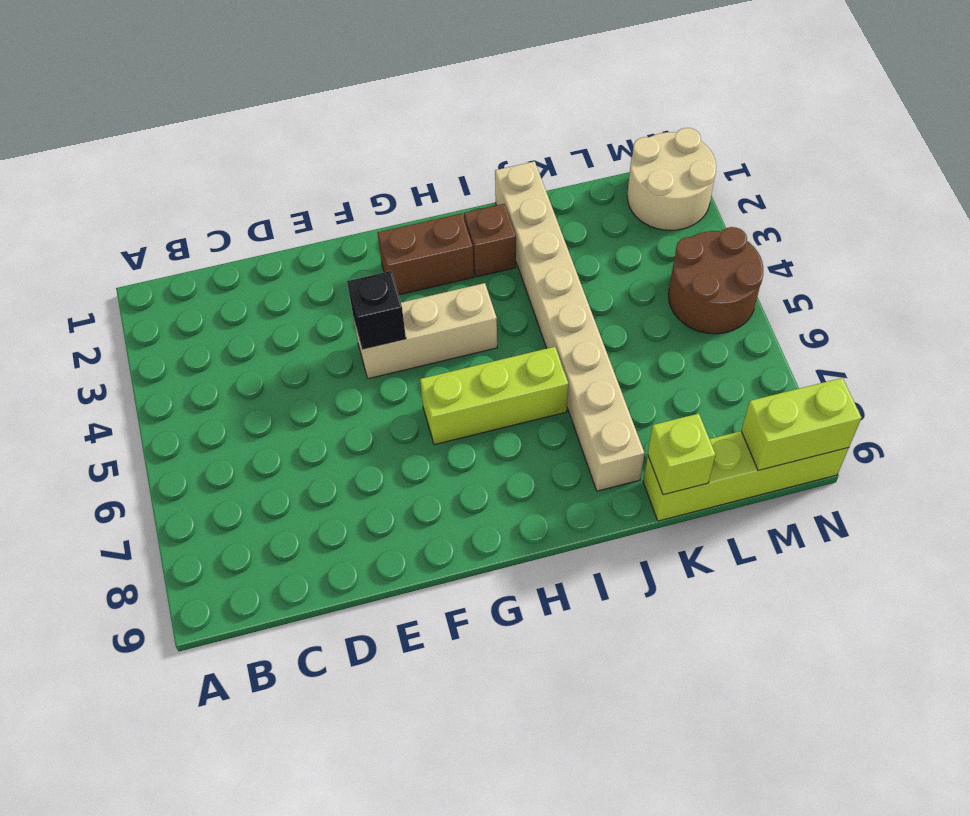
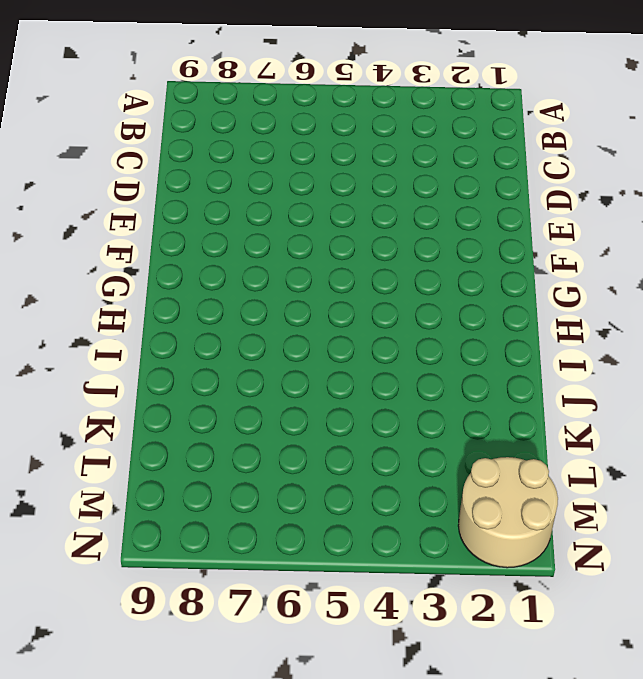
none -> tan 1x3 brick [354,283,497,379]
none -> brown 1x2 brick [378,213,474,295]

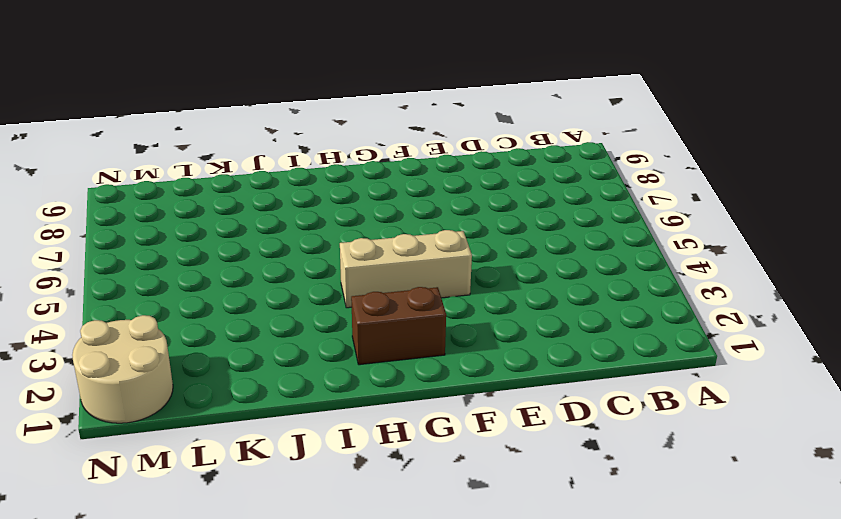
none -> lime 1x3 brick [420,347,568,445]
none -> brown 1x1 brick [464,204,516,277]

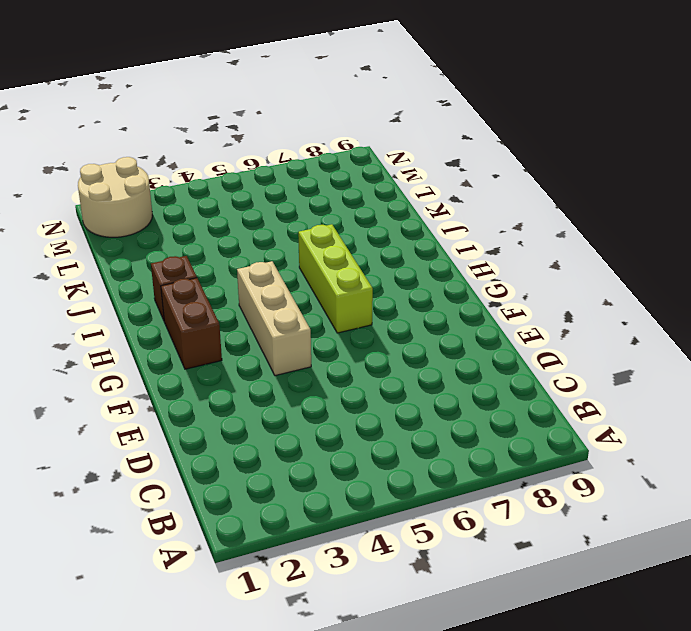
none -> tan 1x8 brick [495,161,645,491]
none -> lime 1x4 brick [643,431,849,521]

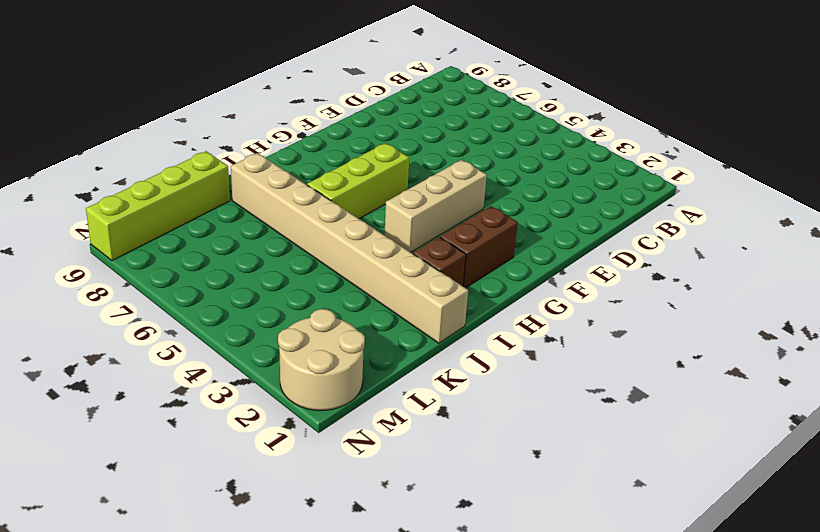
none -> brown 2x2 round brick [669,227,763,334]
none -> black 1x1 brick [347,271,406,349]

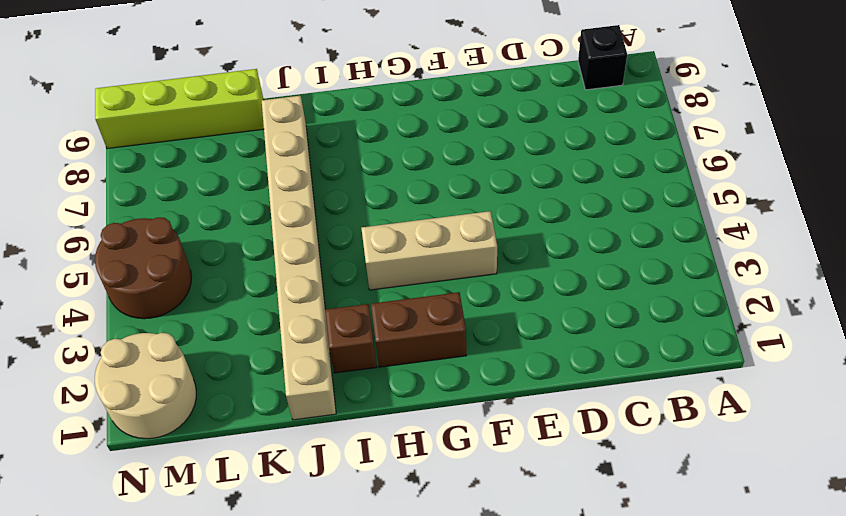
black 1x1 brick [578,25,627,90] -> black 1x1 brick moved to [347,271,406,349]
none -> lime 1x3 brick [420,347,568,445]
none -> lime 1x1 brick [648,414,716,495]

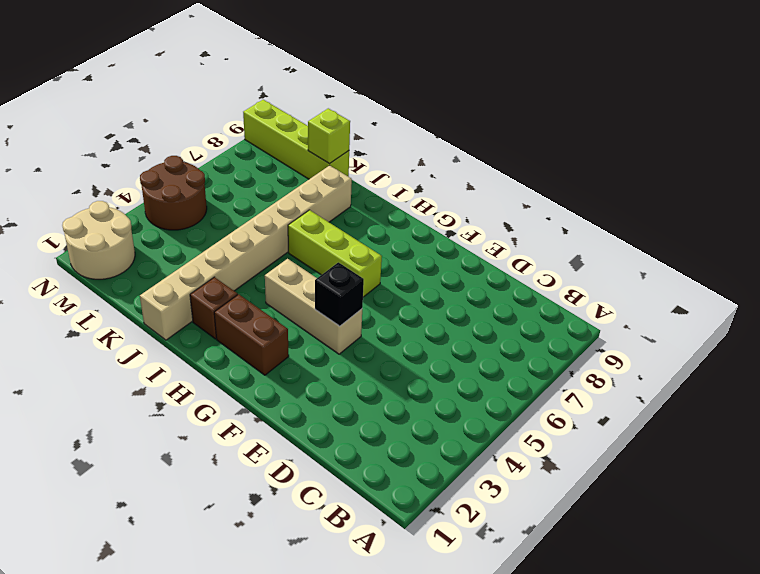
none -> lime 1x2 brick [741,378,862,471]

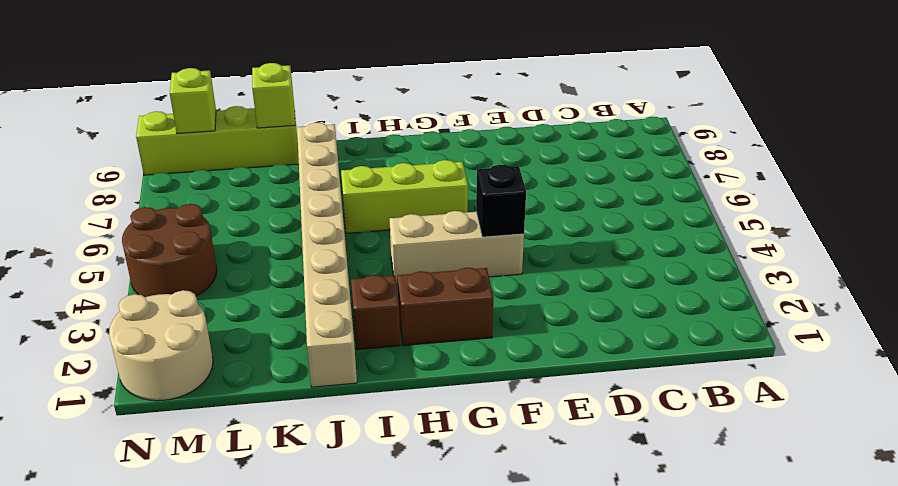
lime 1x1 brick [170,68,216,134] -> lime 1x2 brick [741,378,862,471]

